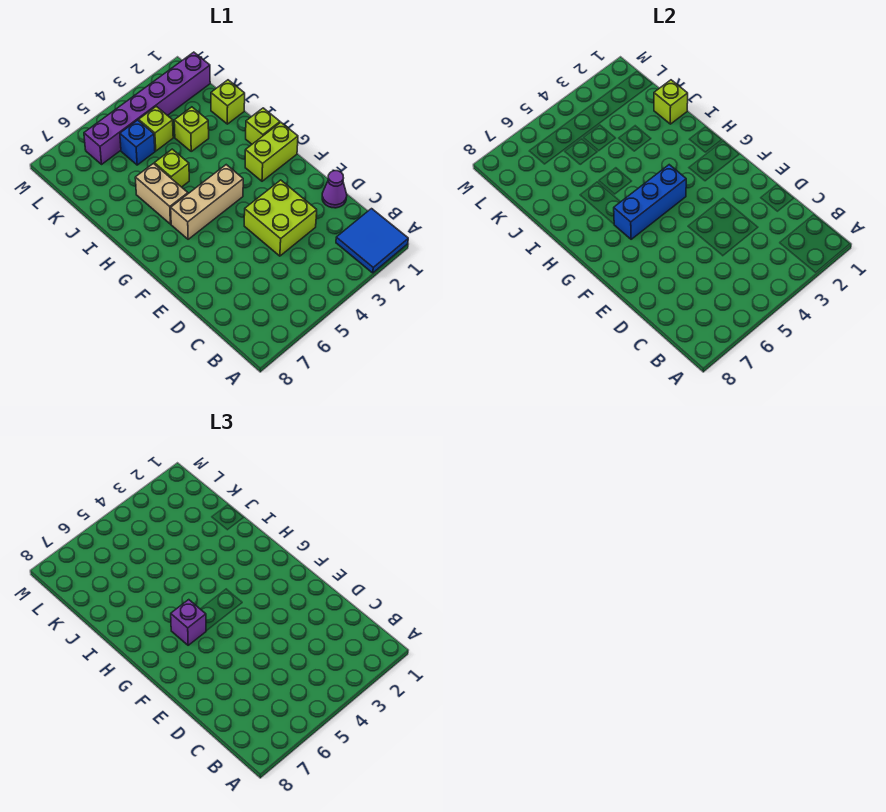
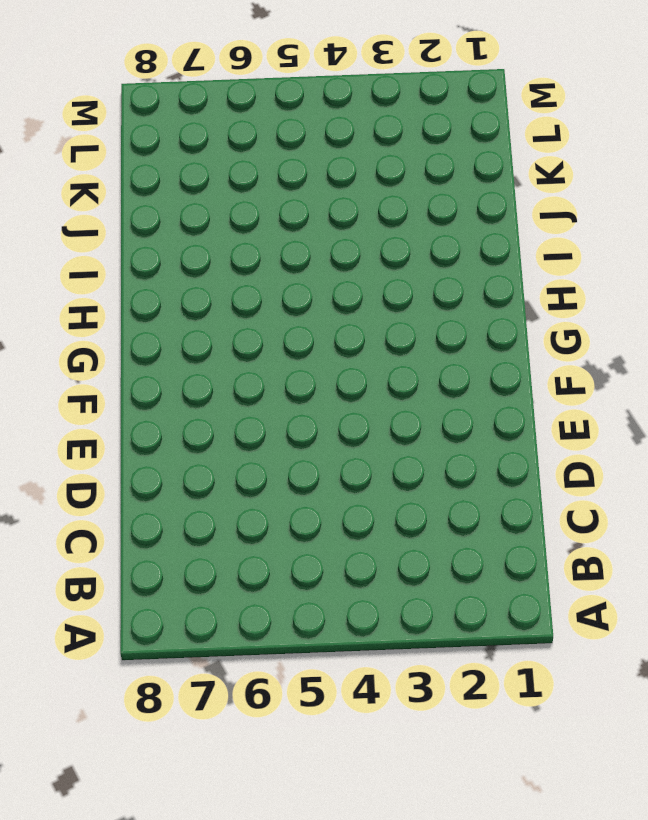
none -> blue 2x2 tile [336,209,408,273]
none -> purple 1x1 cone [322,171,347,208]
none -> lime 2x2 brick [244,180,317,256]

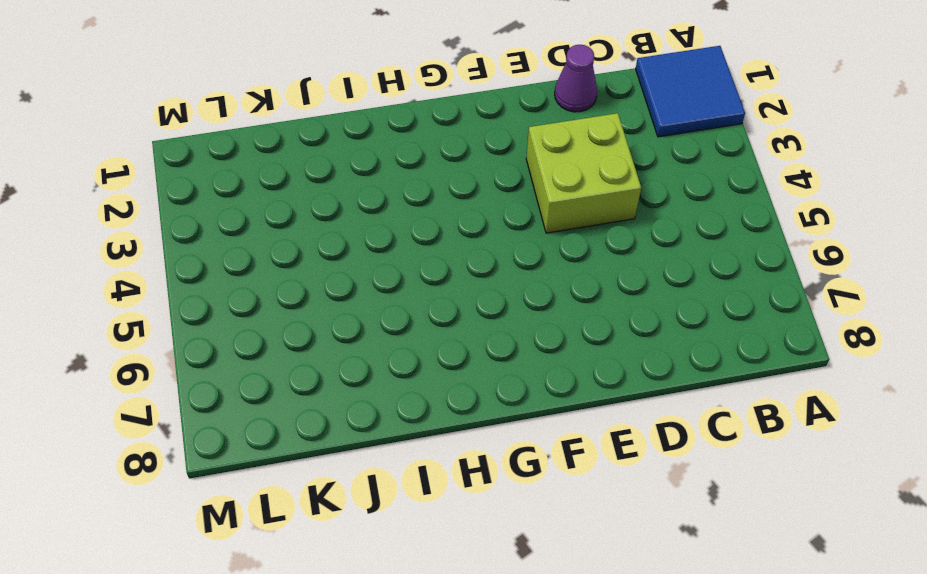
none -> lime 1x2 brick [245,122,298,181]
none -> tan 1x3 brick [171,165,243,239]
none -> lime 1x1 brick [246,108,280,144]

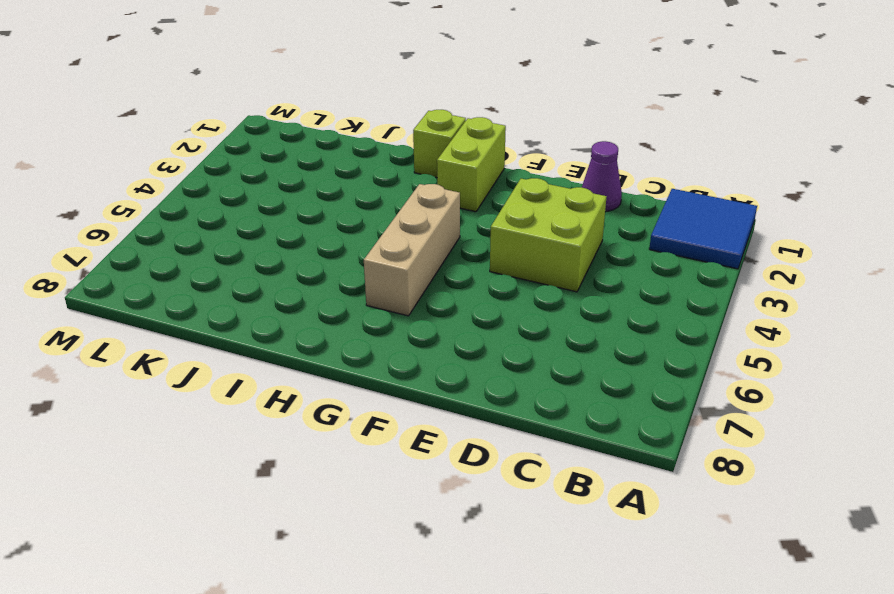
none -> tan 1x2 brick [135,164,188,224]
none -> lime 1x1 brick [154,149,189,187]
none -> lime 1x1 brick [211,80,245,124]

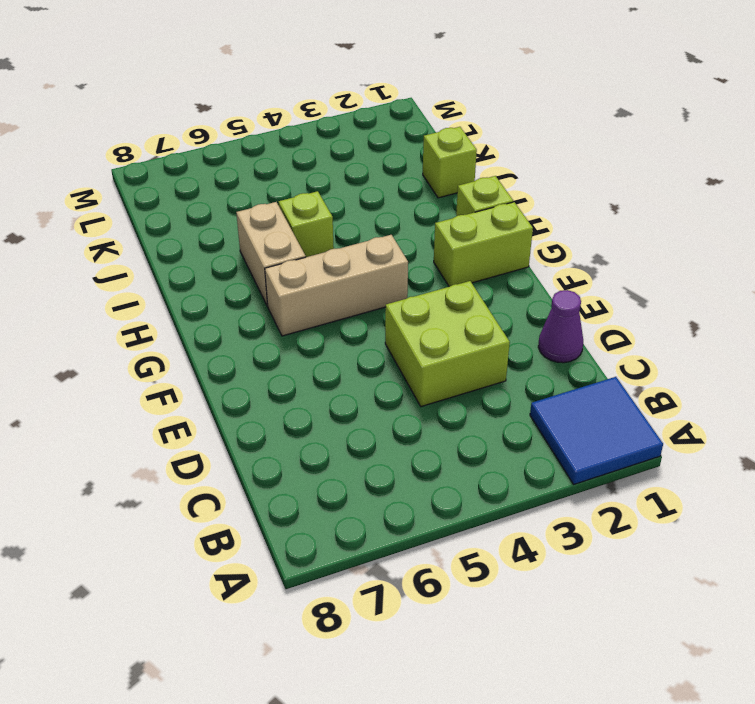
none -> lime 1x1 brick [174,107,209,151]
none -> lime 1x1 brick [139,106,173,151]
none -> blue 1x1 brick [120,120,155,165]

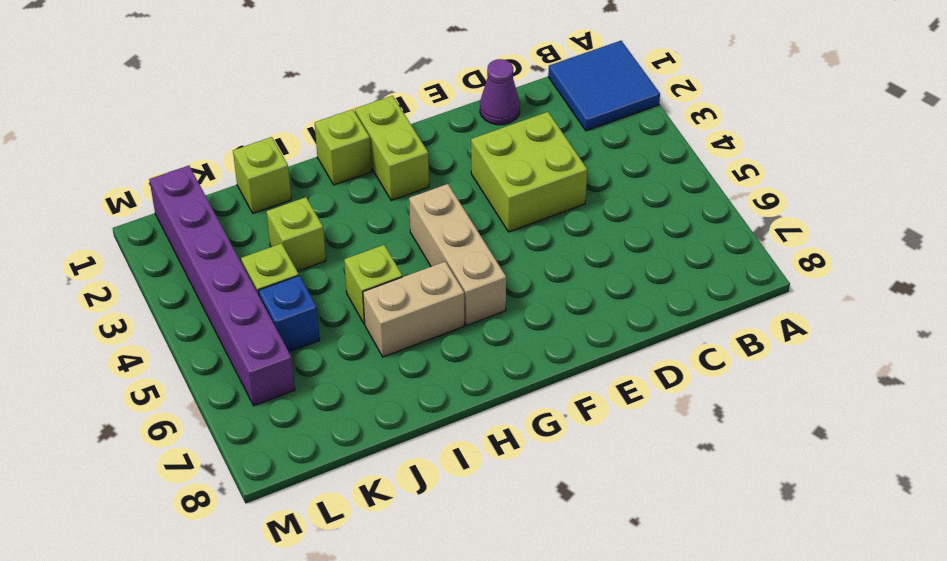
none -> blue 1x3 brick [614,165,686,239]
none -> lime 1x1 brick [654,80,688,124]
none -> purple 1x1 brick [171,600,206,645]

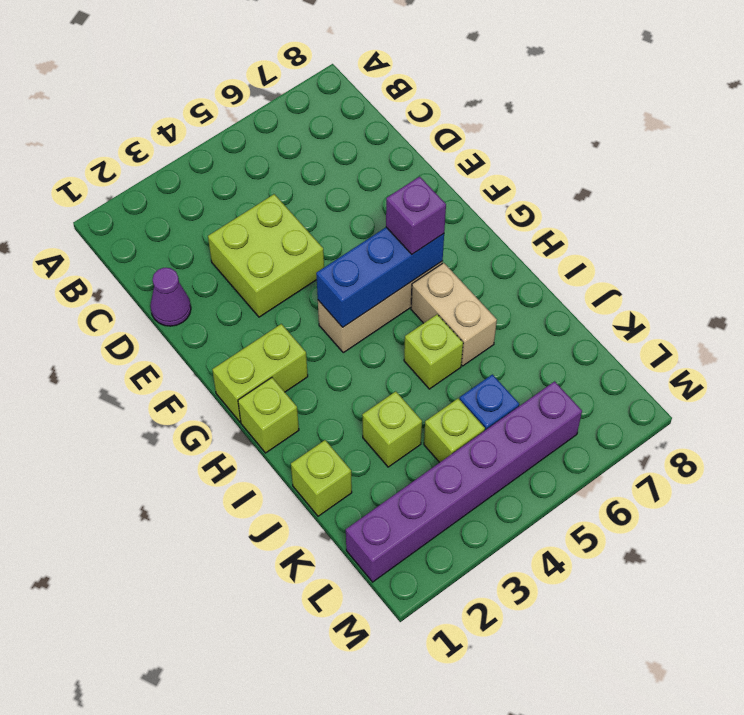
none -> blue 2x2 tile [336,209,408,273]
none -> lime 1x1 brick [654,80,688,124]

